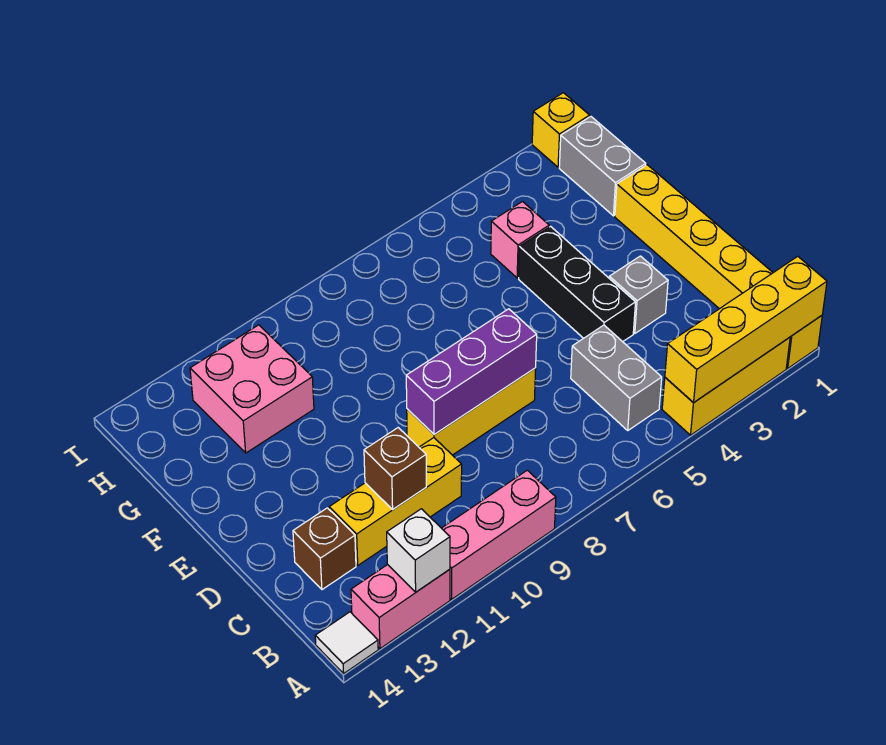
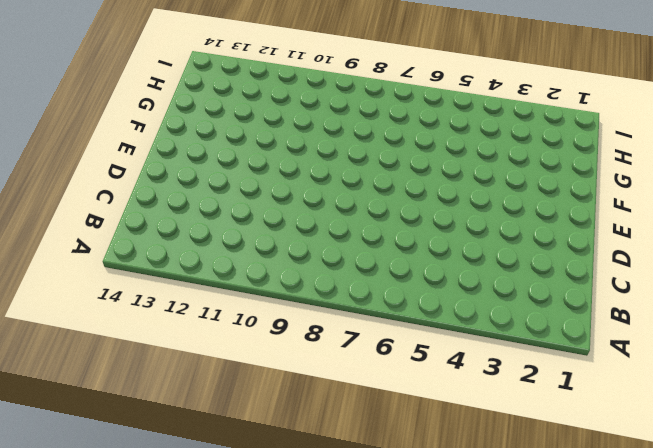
none -> yellow 1x6 brick [615,165,822,368]
none -> yellow 1x3 brick [662,337,790,435]
none -> pink 1x3 brick [442,470,556,599]

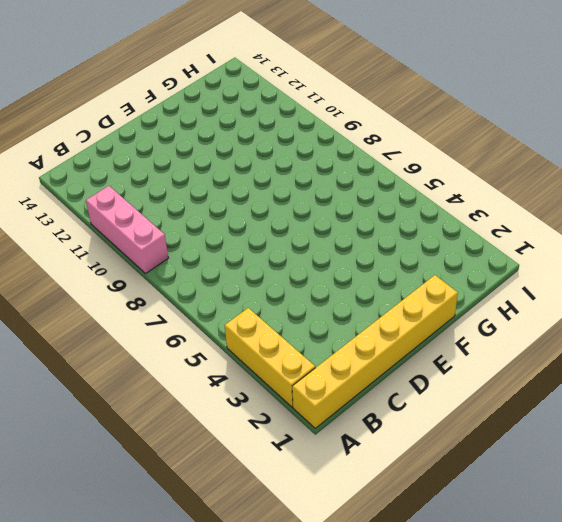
none -> pink 1x2 brick [351,565,450,649]
none -> white 1x1 tile [315,612,378,674]
none -> grey 1x2 brick [571,325,662,430]

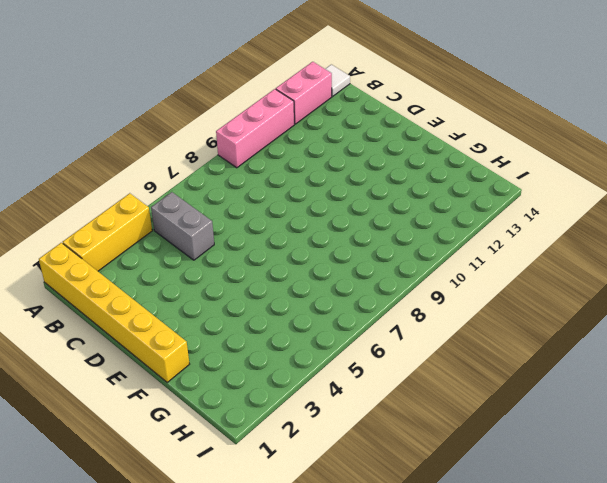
none -> yellow 1x3 brick [329,438,462,565]
none -> brown 1x1 brick [293,508,356,590]
none -> grey 1x1 brick [609,256,668,333]

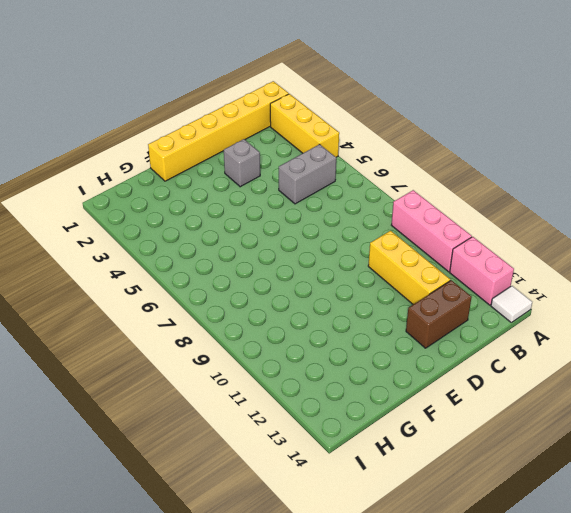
brown 1x2 brick [406,280,472,348] -> brown 1x1 brick [293,508,356,590]
none -> black 1x3 brick [519,227,636,342]
none -> yellow 1x3 brick [407,368,536,455]
none -> grey 1x2 brick [559,117,646,216]

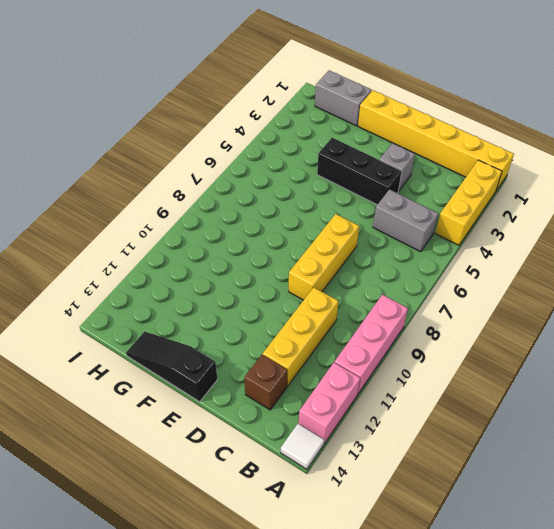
black 1x3 slope [126,332,217,402] -> none
none -> pink 1x1 brick [491,202,549,278]
none -> pink 2x2 brick [190,325,314,453]
none -> yellow 1x1 brick [532,93,590,167]

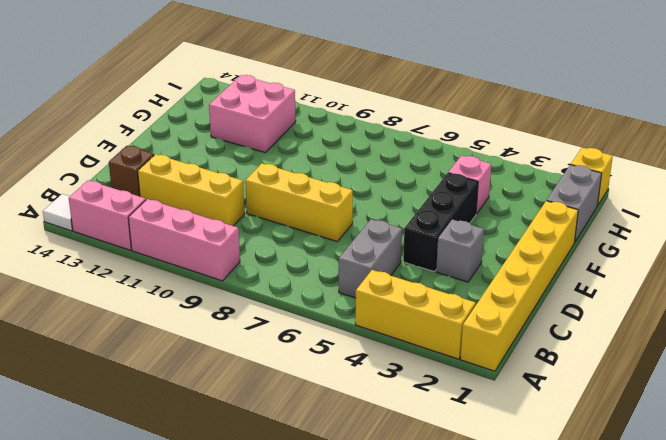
none -> yellow 1x4 brick [665,256,827,403]
none -> white 1x1 brick [387,509,450,592]
none -> brown 1x1 brick [364,428,426,509]

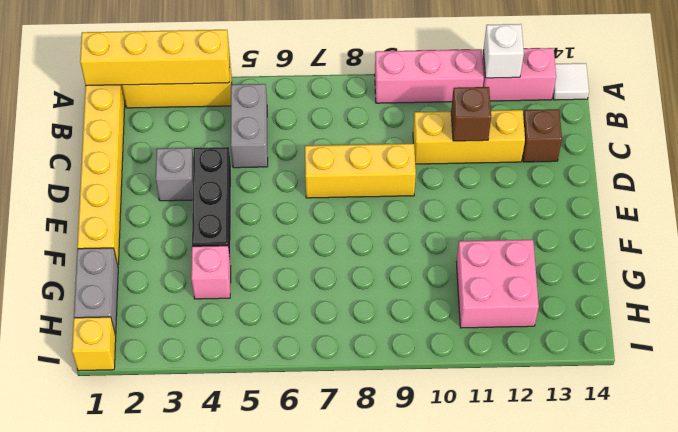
none -> purple 1x3 brick [406,309,537,435]

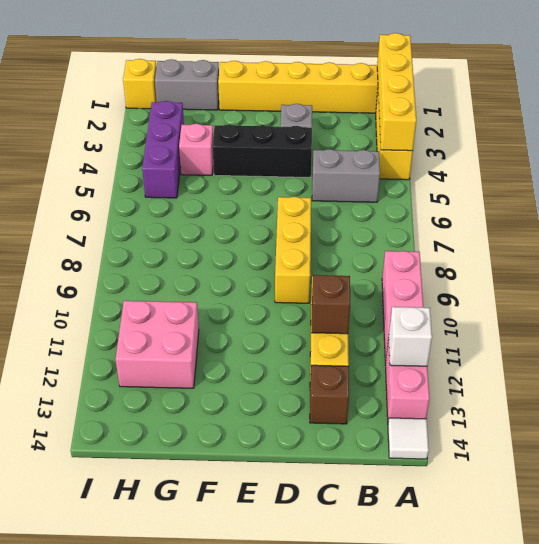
purple 1x3 brick [142,101,184,198] -> purple 1x3 brick moved to [406,309,537,435]

